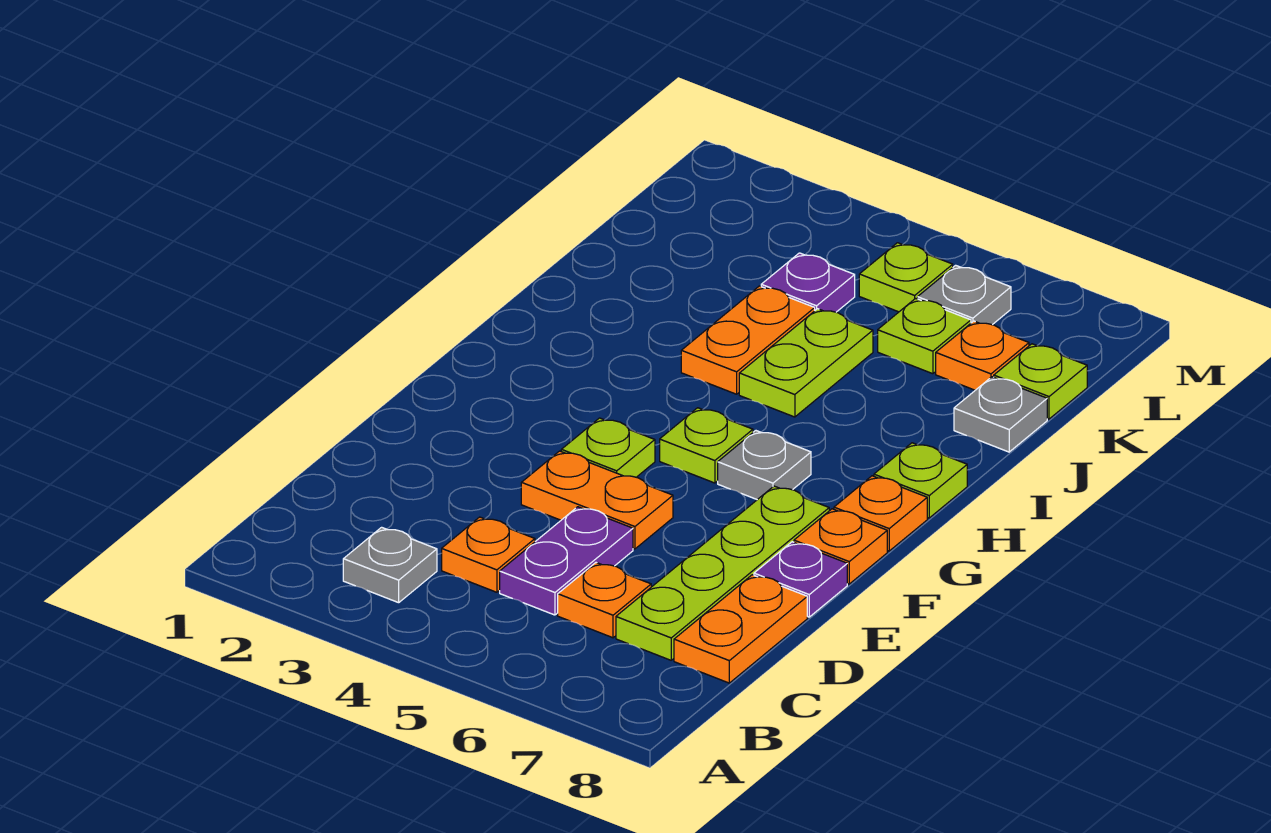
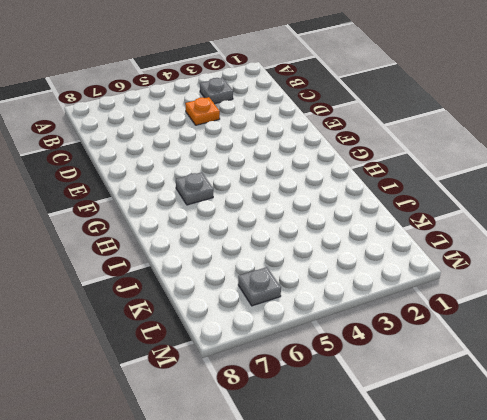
none -> purple 1x2 plate [500,507,633,615]
none -> orange 1x1 plate [558,563,651,638]
none -> lime 1x4 plate [616,486,829,660]

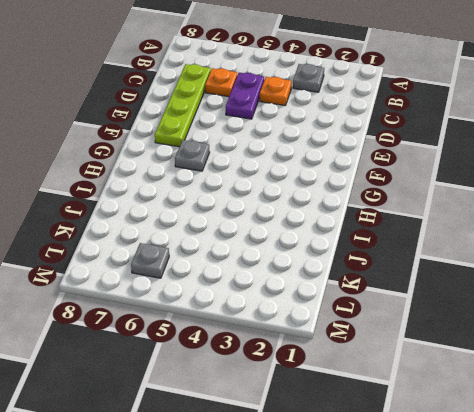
none -> orange 1x2 plate [674,575,807,683]
none -> orange 1x2 plate [521,451,673,549]
none -> purple 1x1 plate [754,542,847,617]

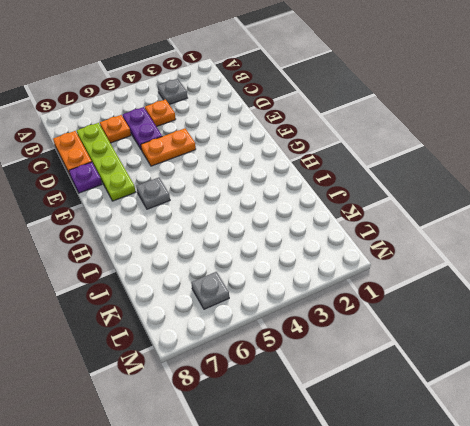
none -> lime 1x1 plate [561,418,655,477]
none -> orange 1x1 plate [794,509,887,584]
none -> lime 1x1 plate [660,408,753,483]

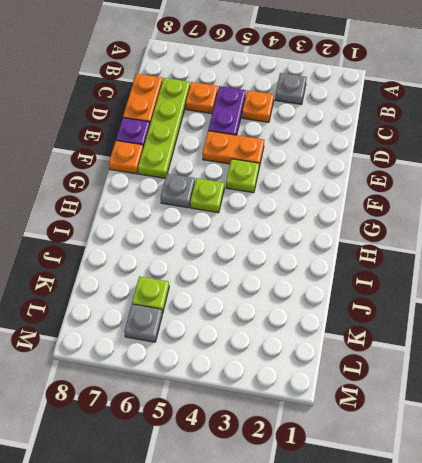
none -> orange 1x1 plate [834,476,927,551]
none -> lime 1x1 plate [874,443,967,518]
none -> orange 1x2 plate [681,286,815,394]

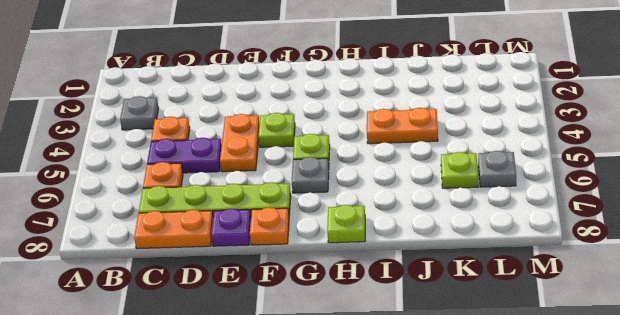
none -> orange 1x1 plate [834,476,927,551]
none -> lime 1x2 plate [739,309,873,417]
none -> grey 1x1 plate [954,377,1047,452]

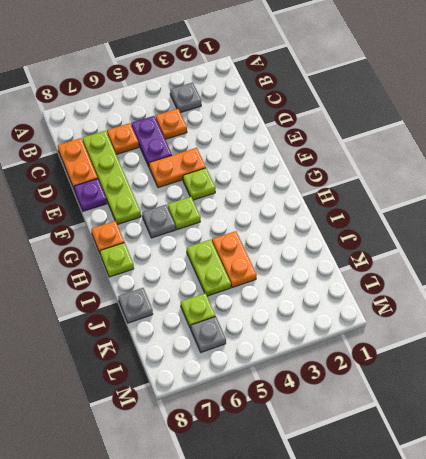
none -> orange 1x1 plate [794,509,887,584]
none -> purple 1x1 plate [761,253,855,312]
none -> orange 1x1 plate [936,321,1029,390]

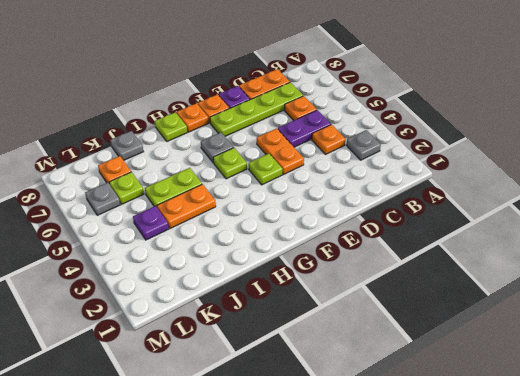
none -> lime 1x1 plate [994,344,1087,419]
none -> lime 1x1 plate [859,243,953,312]

